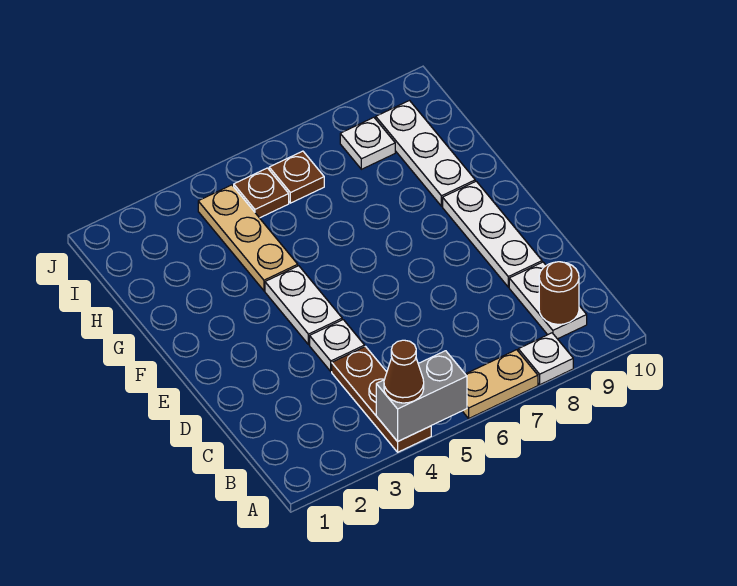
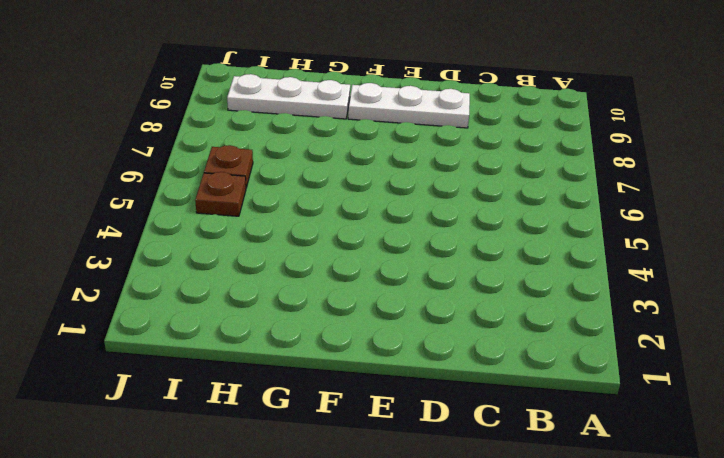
none -> brown 1x3 plate [332,347,431,452]
none -> tan 1x2 plate [463,350,538,418]
none -> white 1x1 plate [518,333,573,385]

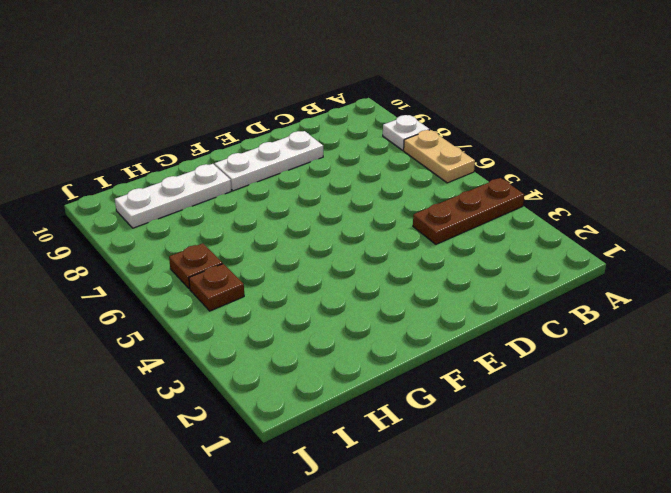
none -> white 1x2 plate [509,262,587,339]
none -> white 1x1 plate [310,320,365,371]
none -> white 1x2 plate [265,266,342,345]

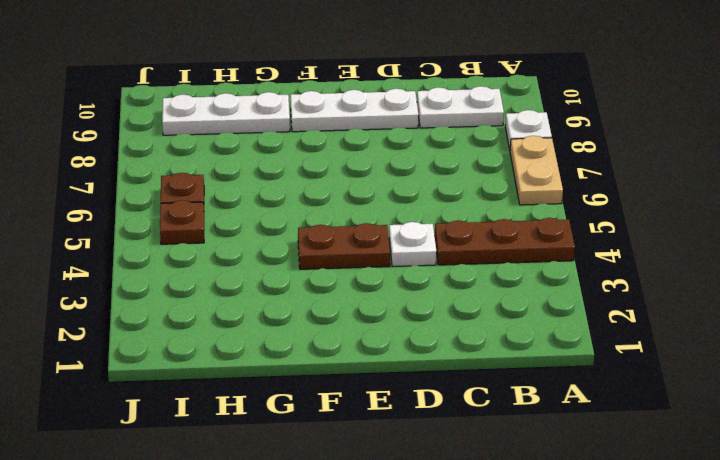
brown 1x2 plate [298,223,390,269] -> white 1x2 plate [265,266,342,345]
none -> tan 1x3 plate [198,185,298,291]
none -> white 1x1 plate [340,117,395,169]
none -> grey 1x2 brick [376,351,467,441]

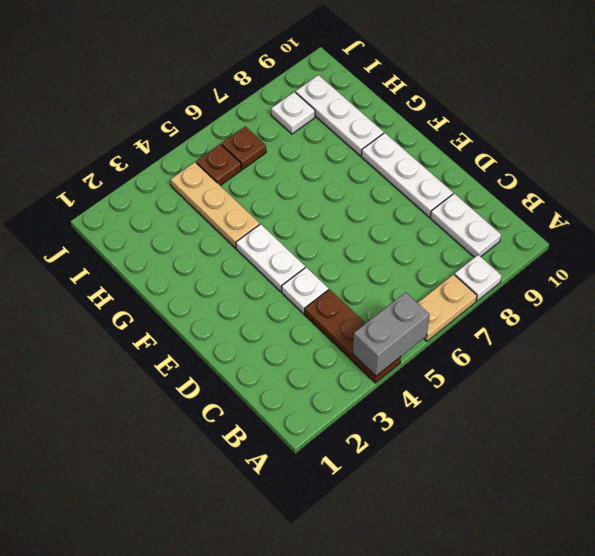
none -> brown 1x1 round brick [539,262,579,324]
none -> brown 1x1 cone [384,340,424,403]

